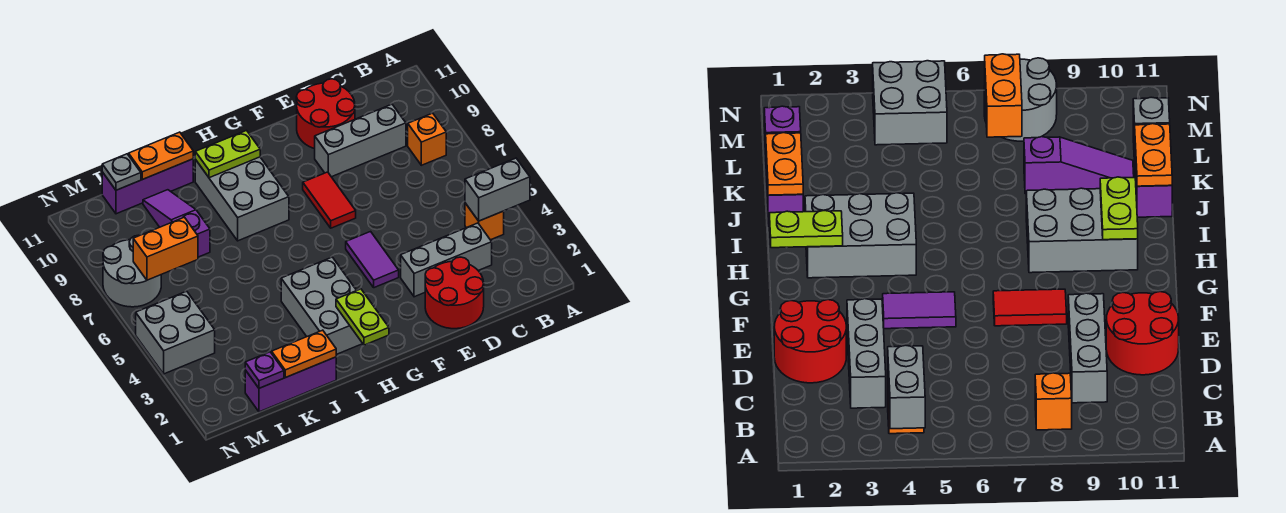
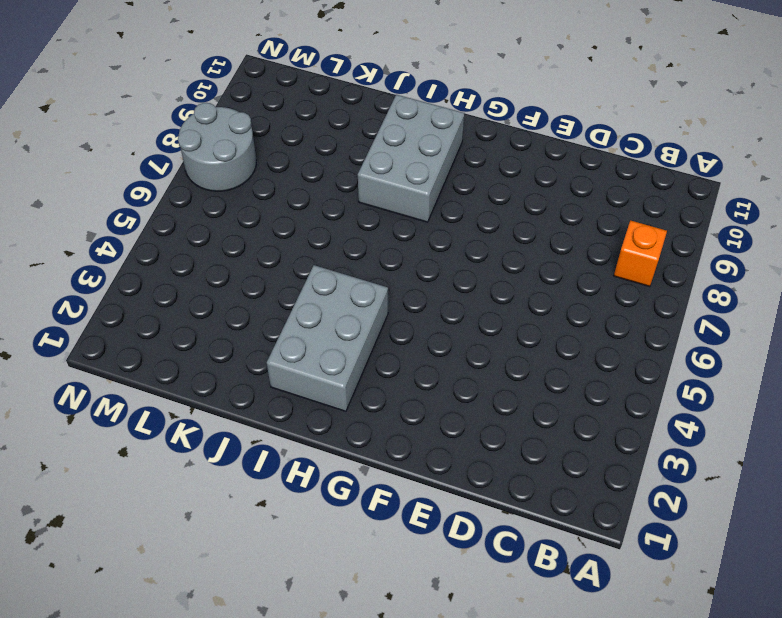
none -> orange 1x1 brick [465,203,504,240]
none -> grey 1x3 brick [401,223,492,297]
none -> grey 1x3 brick [315,104,406,177]

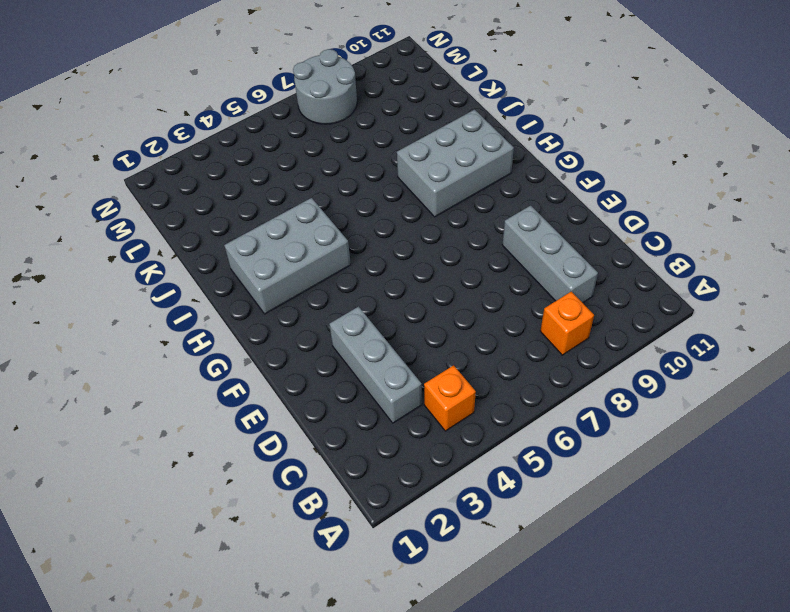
none -> red 2x2 round brick [425,257,484,329]
none -> red 2x2 round brick [296,79,355,149]
none -> purple 1x2 tile [346,232,399,288]

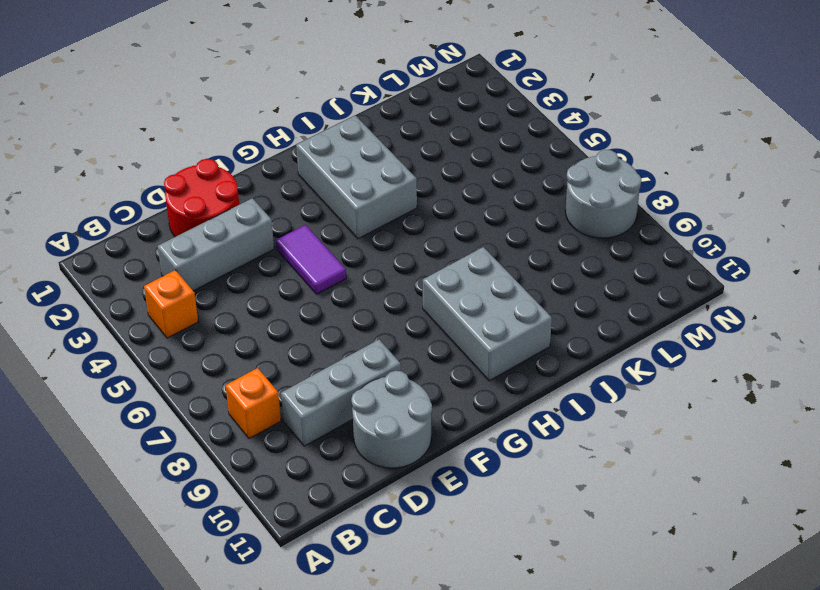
grey 2x2 round brick [351,371,432,468] -> red 2x2 round brick [296,79,355,149]
none -> red 1x2 tile [303,172,356,228]
none -> purple 1x3 brick [245,357,336,412]
none -> purple 1x3 brick [102,159,193,214]

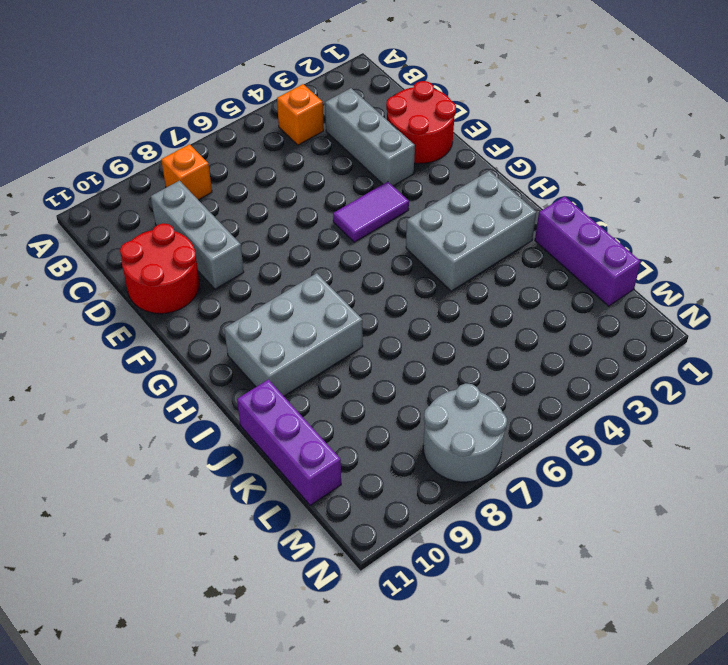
none -> red 1x2 tile [303,172,356,228]
none -> purple 1x3 slope [143,190,210,257]
none -> grey 2x2 brick [136,291,215,374]

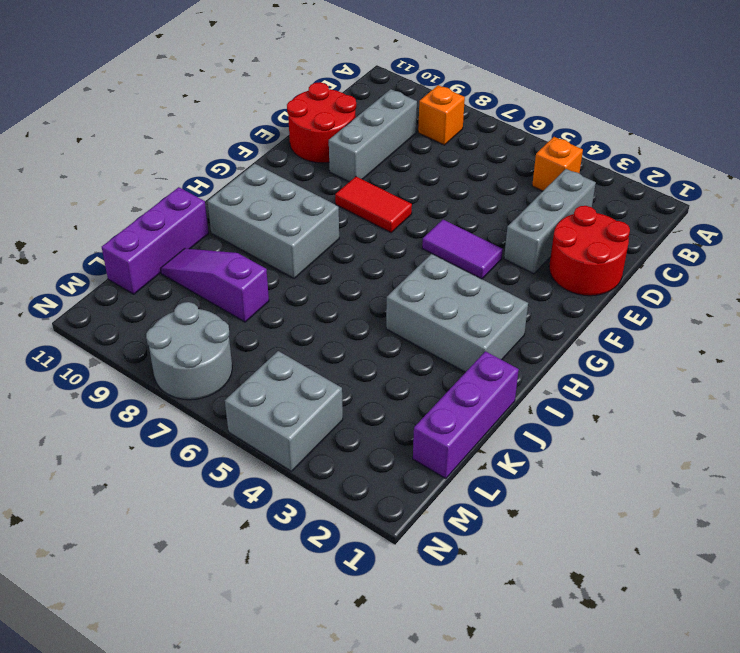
none -> grey 1x2 brick [465,158,530,221]
none -> lime 1x2 plate [336,289,389,345]
none -> lime 1x2 plate [195,131,260,178]

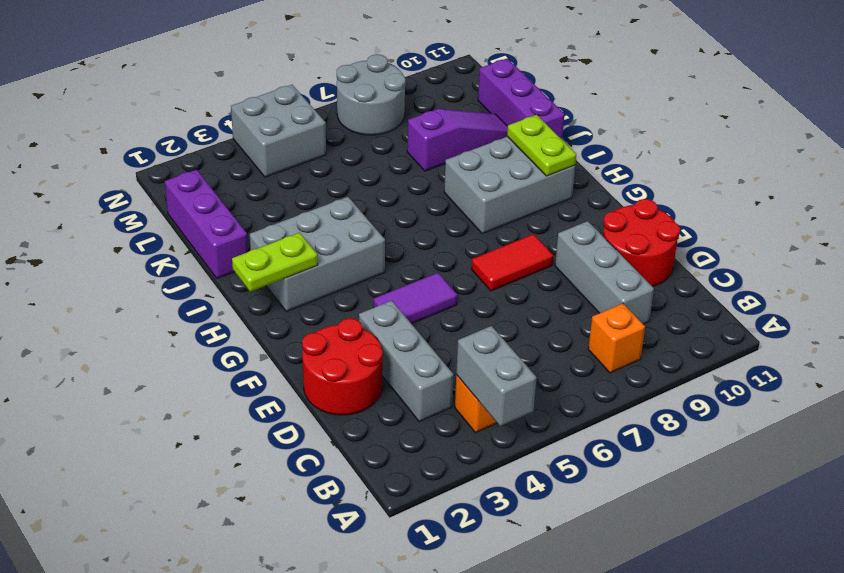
none -> orange 1x2 plate [272,330,336,378]
none -> orange 1x2 plate [129,132,193,180]
none -> purple 1x1 plate [245,352,284,388]

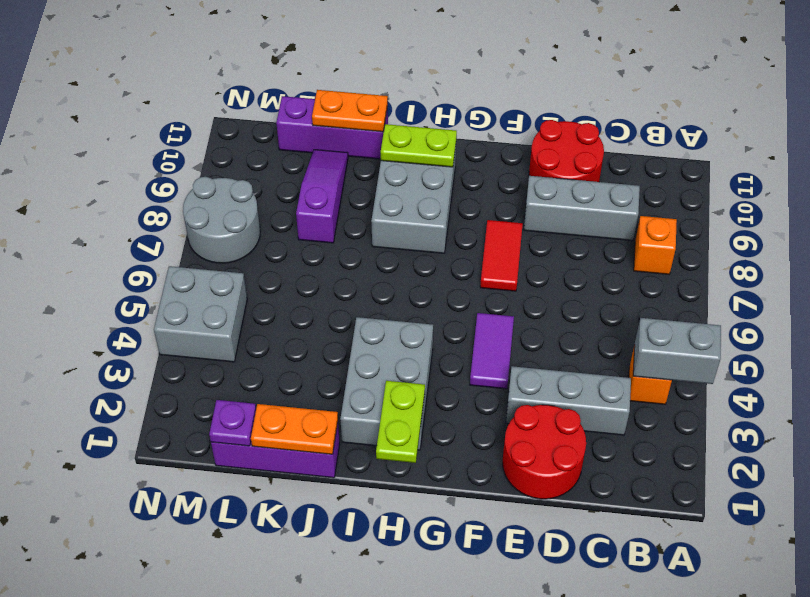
none -> orange 1x2 brick [133,217,198,280]
none -> grey 1x1 plate [102,154,141,190]

